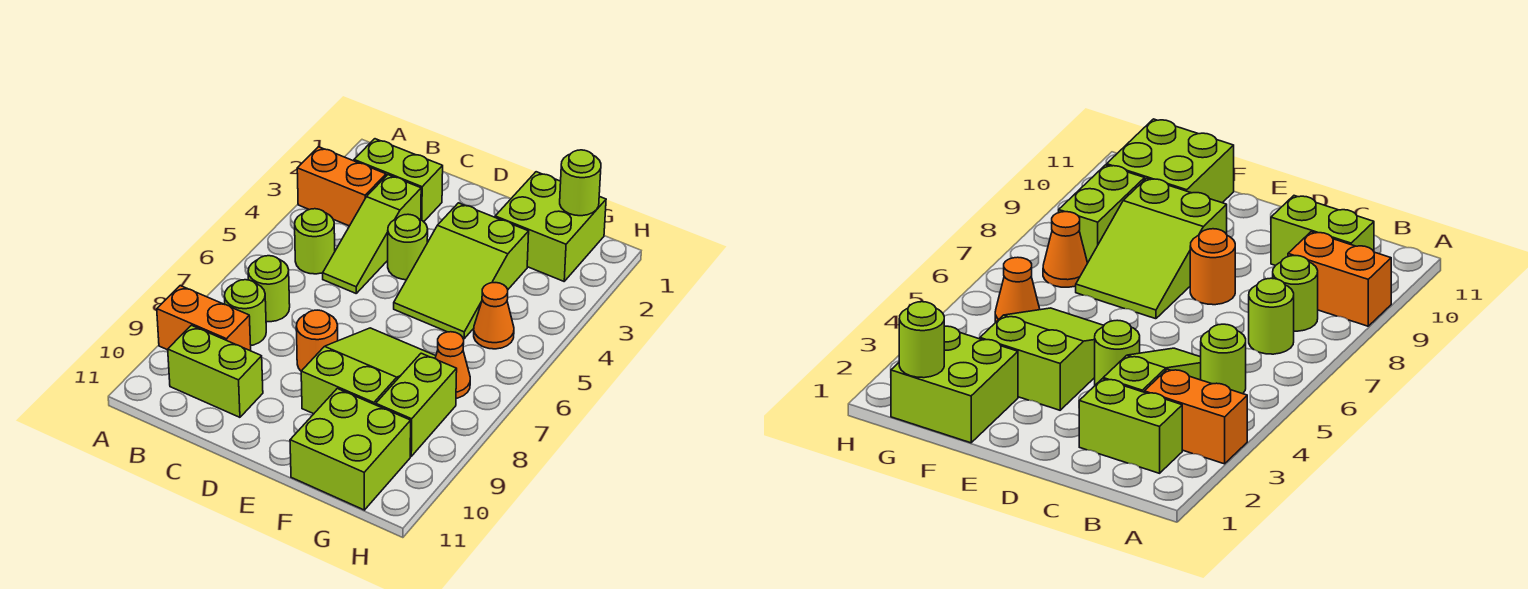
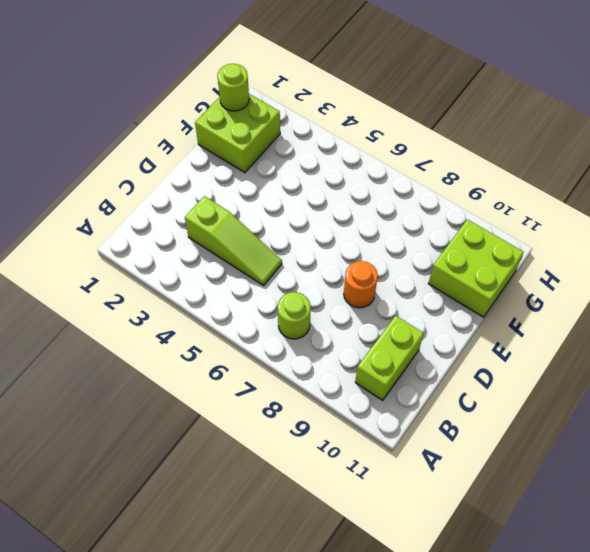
none -> orange 1x2 brick [297,147,386,226]
none -> orange 1x2 brick [157,286,251,351]
none -> lime 1x2 brick [354,139,443,222]

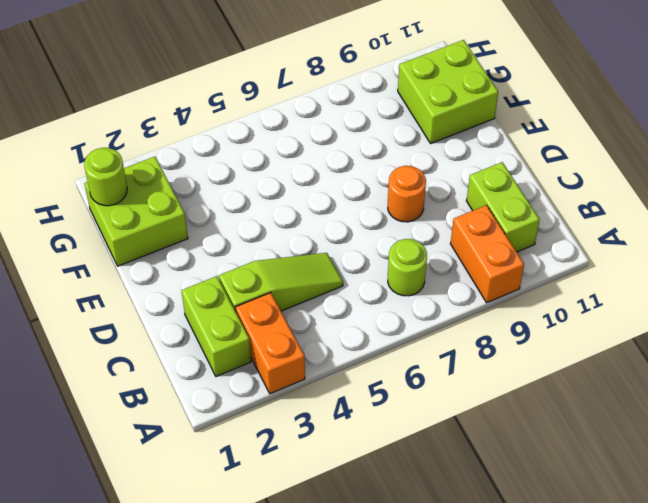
none -> lime 1x1 round brick [295,209,335,274]
none -> lime 1x1 round brick [225,280,266,345]
none -> lime 1x1 round brick [388,214,428,280]

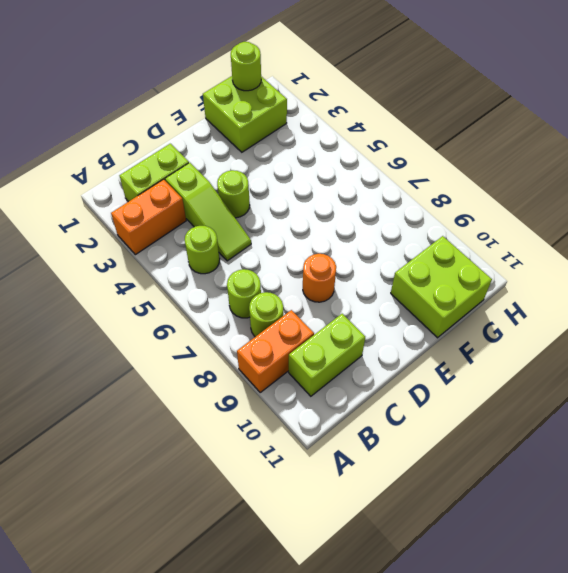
none -> lime 2x3 slope [394,203,529,339]
none -> lime 2x3 slope [301,328,436,414]
none -> orange 1x1 cone [474,283,514,349]

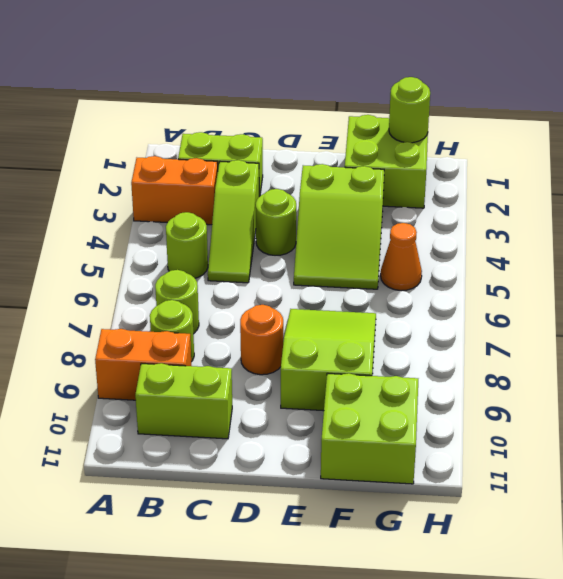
none -> orange 1x1 cone [435,332,470,398]
none -> lime 1x2 brick [376,353,457,456]

